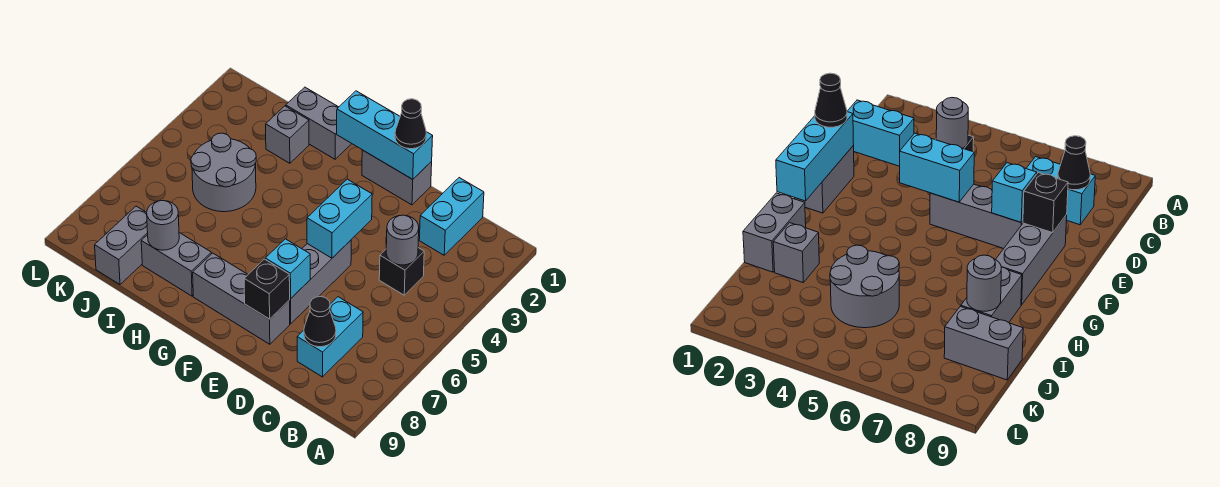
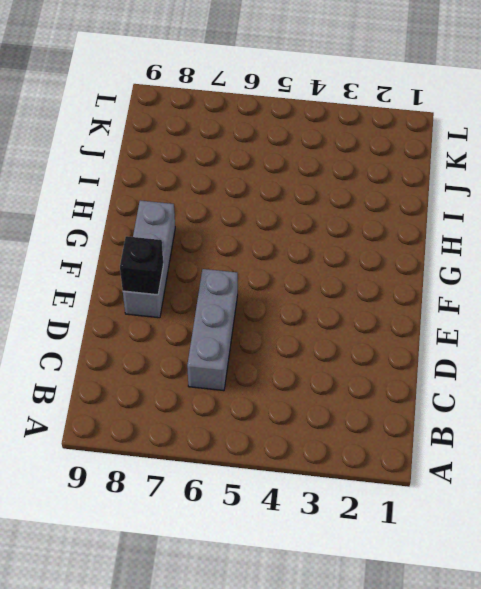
grey 1x3 brick [187,269,238,391] -> grey 1x3 brick turned to [290,240,351,324]
none -> cyan 1x2 brick [419,178,484,255]
none -> black 1x1 brick [379,248,424,295]
none -> cyan 1x2 brick [297,297,363,377]

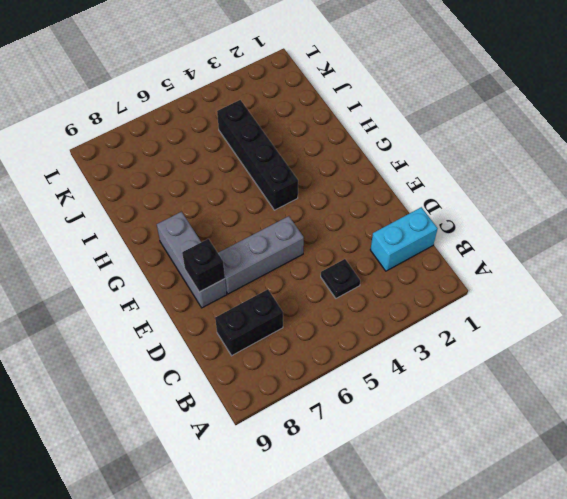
black 1x1 plate [321,259,360,298] -> black 1x1 brick [379,248,424,295]
black 1x2 brick [215,289,283,356] -> cyan 1x2 brick [297,297,363,377]
black 1x4 brick [217,100,298,210] -> grey 2x2 round brick [191,133,256,212]
none -> grey 1x2 brick [362,150,432,205]
none -> grey 1x2 brick [286,87,352,159]
none -> grey 1x2 brick [141,233,212,296]

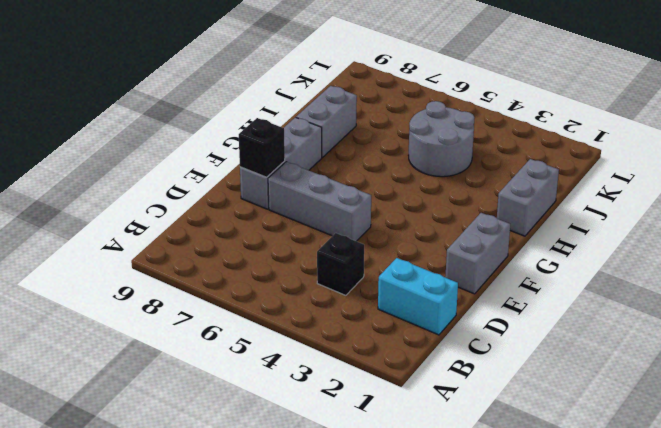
none -> cyan 1x2 brick [297,297,363,377]
none -> grey 1x1 brick [266,106,309,163]
none -> grey 1x2 brick [95,206,148,284]

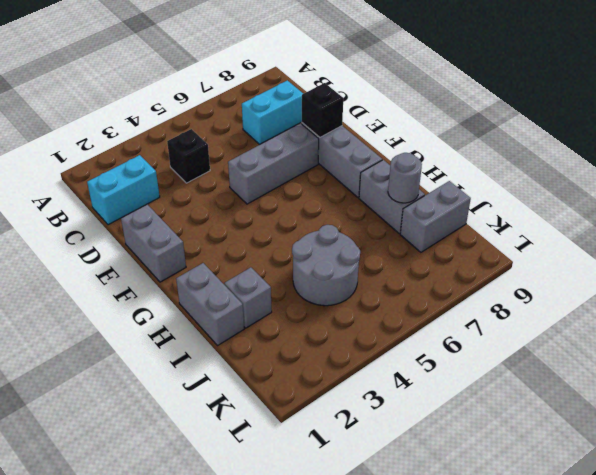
none -> grey 1x1 round brick [386,215,419,265]
none -> black 1x1 cone [304,297,336,347]
none -> cyan 1x3 brick [337,91,433,179]

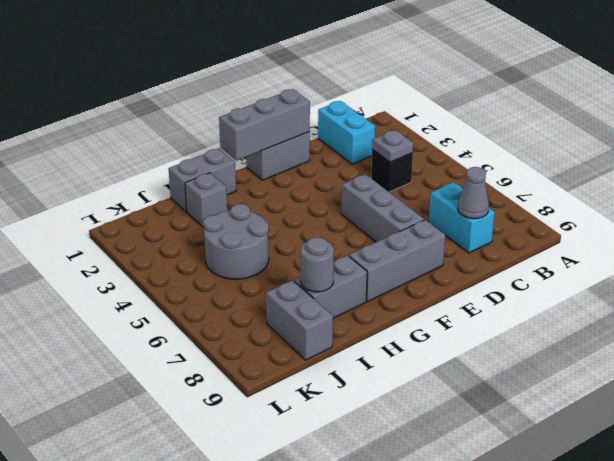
grey 1x1 plate [372,130,413,162] -> grey 1x1 round brick [386,215,419,265]
grey 1x1 cone [458,167,489,219] -> black 1x1 cone [304,297,336,347]
grey 1x3 brick [219,89,310,161] -> cyan 1x3 brick [337,91,433,179]
none -> cyan 1x2 brick [307,179,372,258]
none -> cyan 1x1 brick [265,239,310,299]
none -> black 1x1 brick [244,259,290,319]

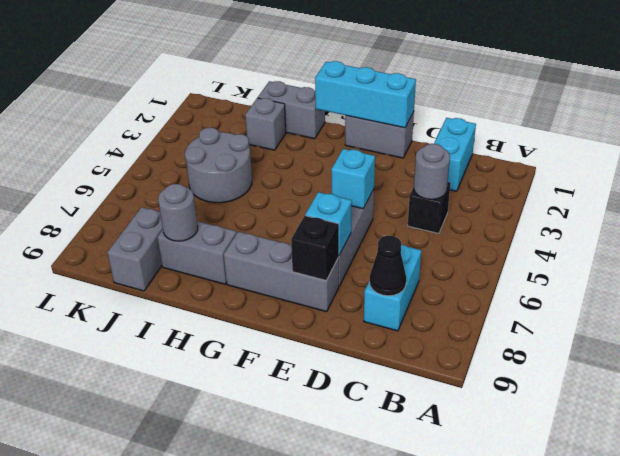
cyan 1x1 brick [331,149,375,209] -> cyan 1x2 brick [307,179,372,258]
none -> black 1x1 cone [395,99,426,149]

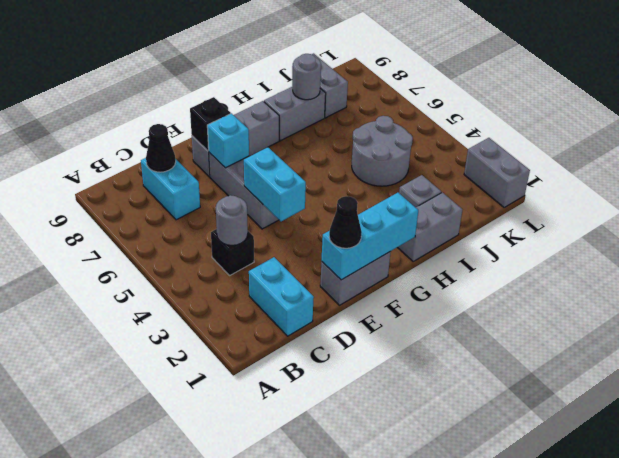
grey 1x2 brick [464,138,530,208] -> none

